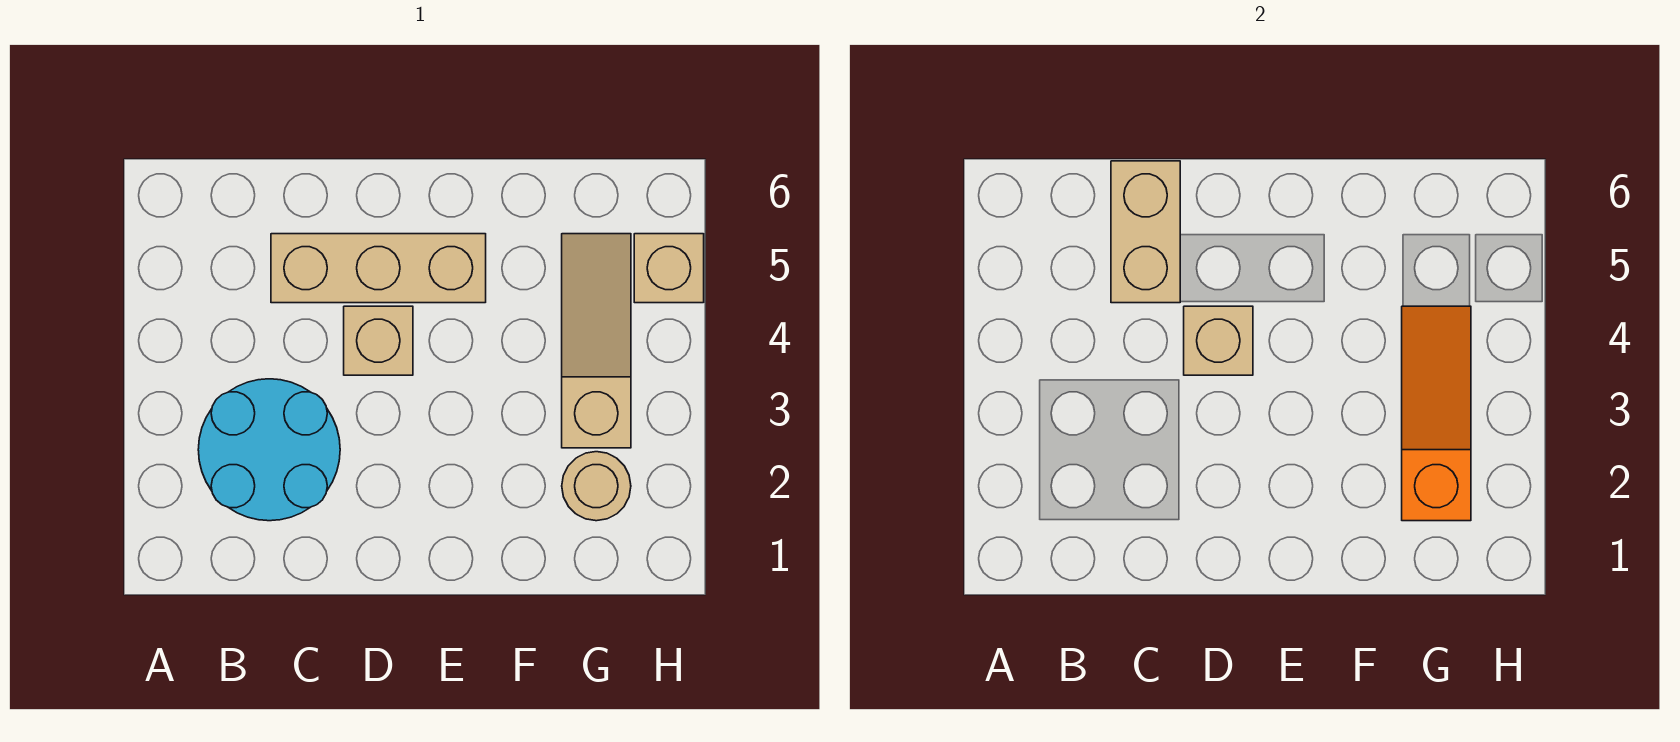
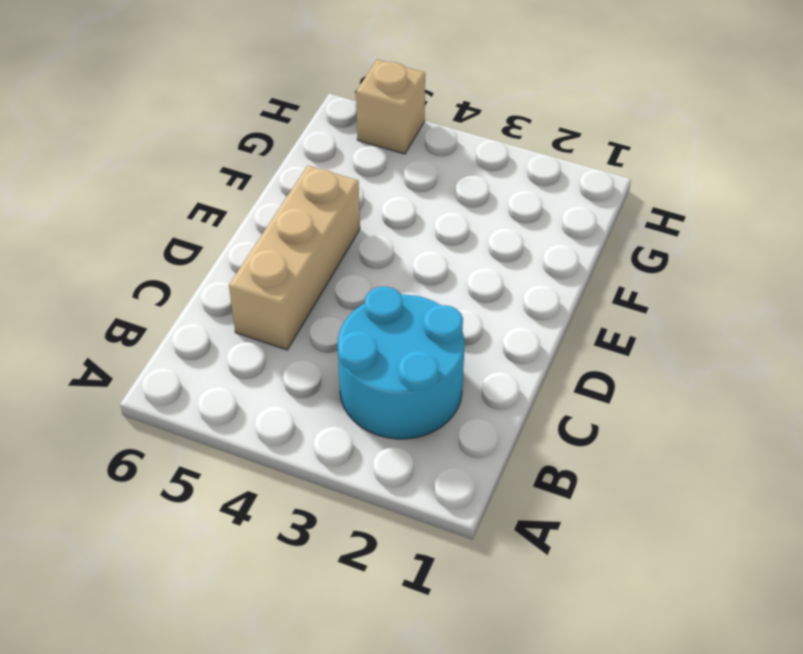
none -> tan 1x1 brick [344,306,413,375]
none -> tan 1x1 round brick [562,452,631,521]

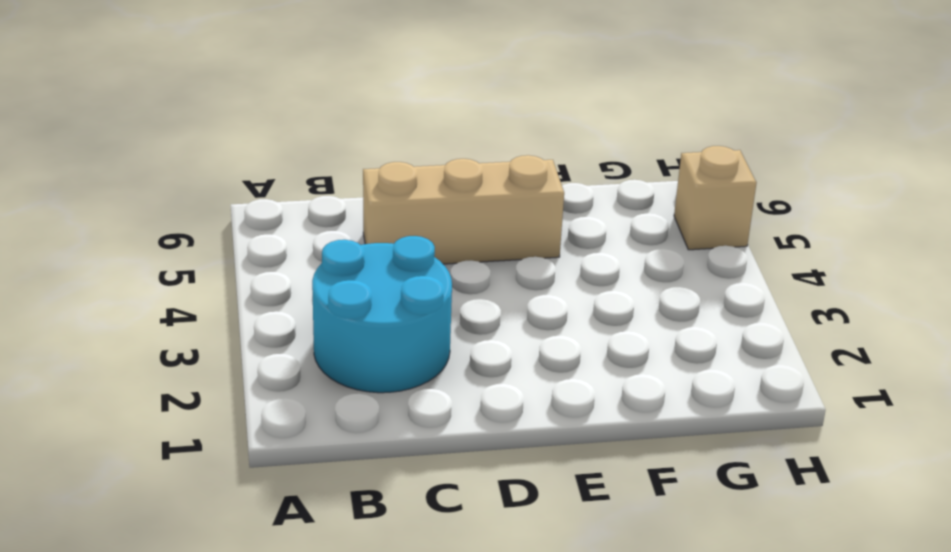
none -> tan 1x1 brick [344,306,413,375]
none -> tan 1x1 round brick [562,452,631,521]

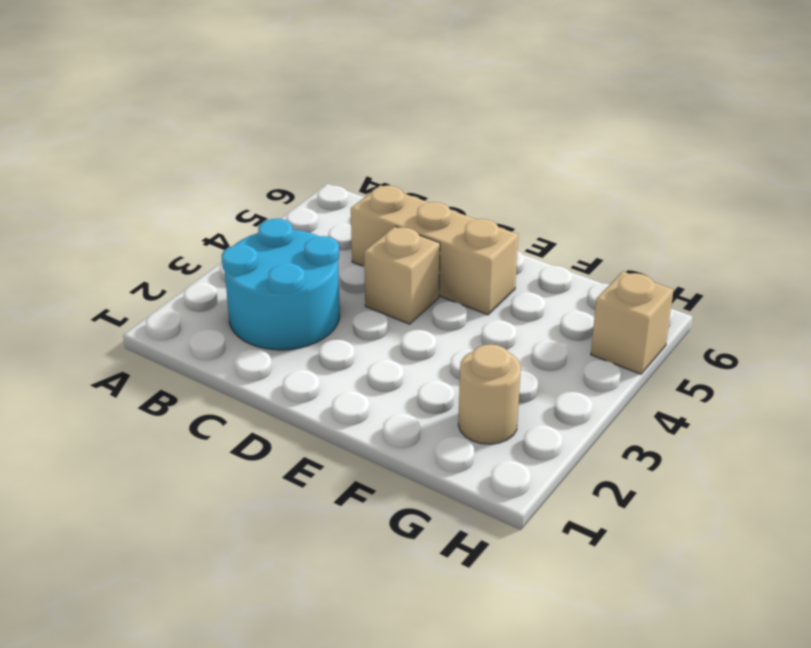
none -> tan 1x3 slope [562,234,631,448]
none -> tan 1x2 brick [1111,161,1180,303]

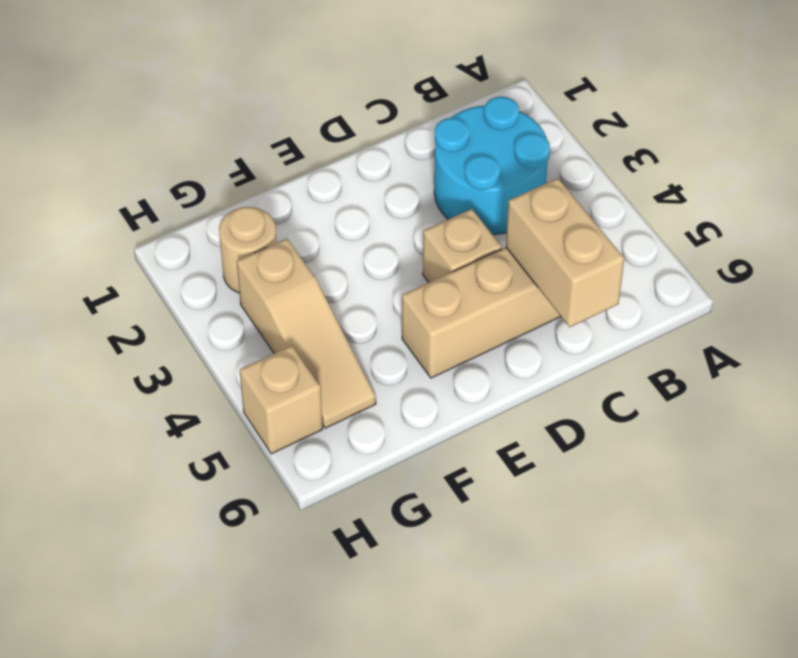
none -> tan 1x1 brick [1184,306,1253,375]
none -> orange 1x3 slope [1402,306,1471,521]

